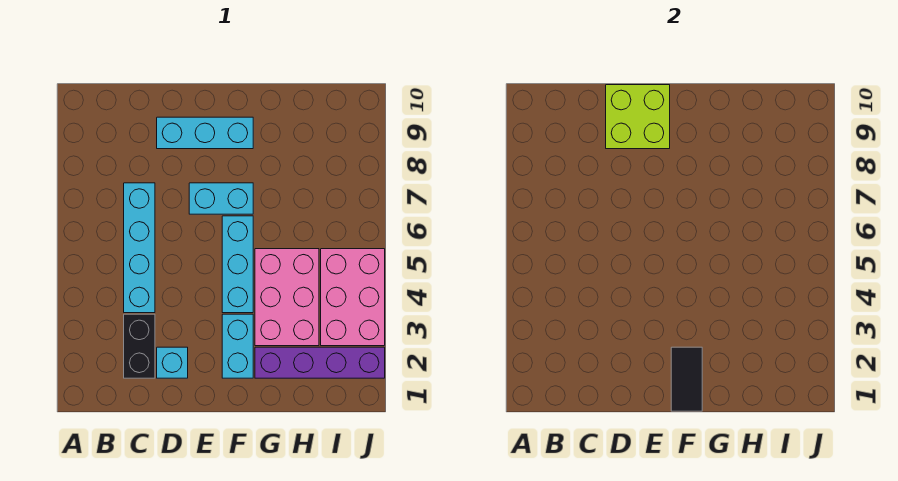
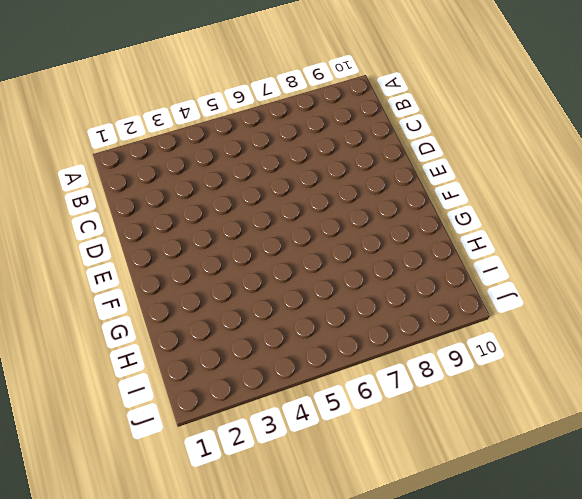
none -> black 1x2 brick [124,314,155,378]
none -> cyan 1x4 brick [124,183,155,313]
none -> cyan 1x1 brick [157,347,188,378]

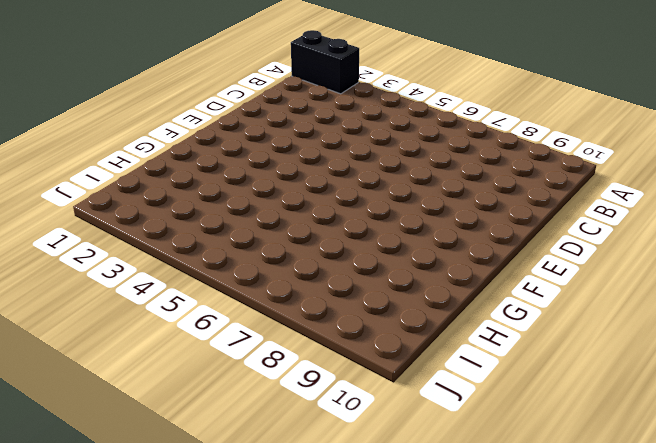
black 1x2 brick [291,30,359,94] -> black 1x2 brick moved to [124,314,155,378]
none -> cyan 1x4 brick [124,183,155,313]
none -> cyan 1x1 brick [157,347,188,378]
none -> cyan 1x3 brick [157,117,253,149]

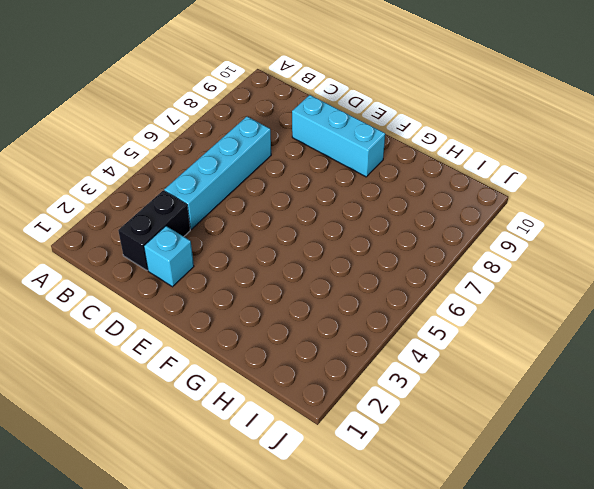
none -> cyan 1x2 brick [189,183,253,214]
none -> cyan 1x2 brick [222,314,253,378]
none -> cyan 1x3 brick [222,216,253,313]

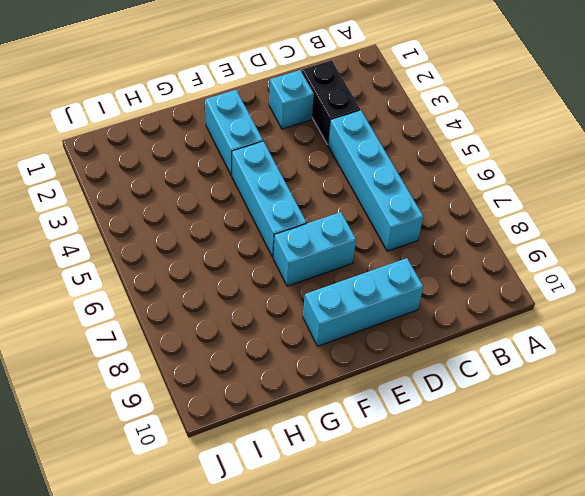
none -> purple 1x4 brick [255,347,385,378]
none -> pink 2x3 brick [255,249,319,346]
none -> pink 2x3 brick [321,249,385,346]

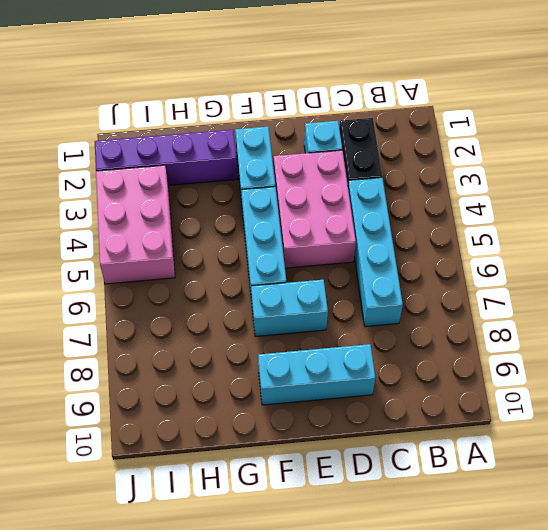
pink 2x3 brick [274,150,356,268] -> pink 2x3 brick moved to [255,249,319,346]
none -> lime 2x2 brick [606,85,670,149]
none -> black 1x2 tile [671,347,702,411]

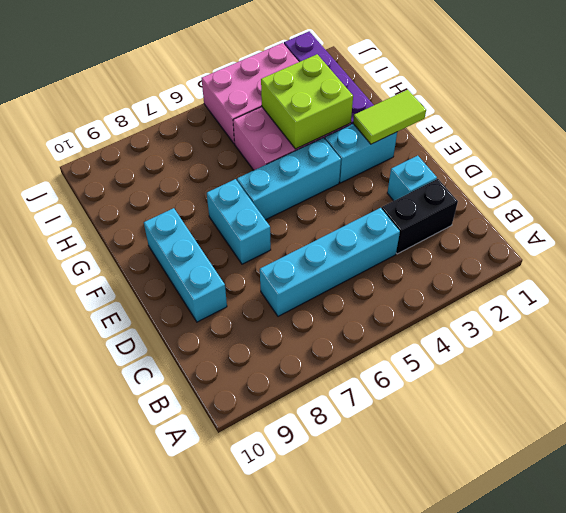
lime 1x2 tile [353,90,426,144] -> black 1x2 tile [671,347,702,411]
lime 2x2 brick [261,54,353,149] -> lime 2x2 brick moved to [606,85,670,149]

